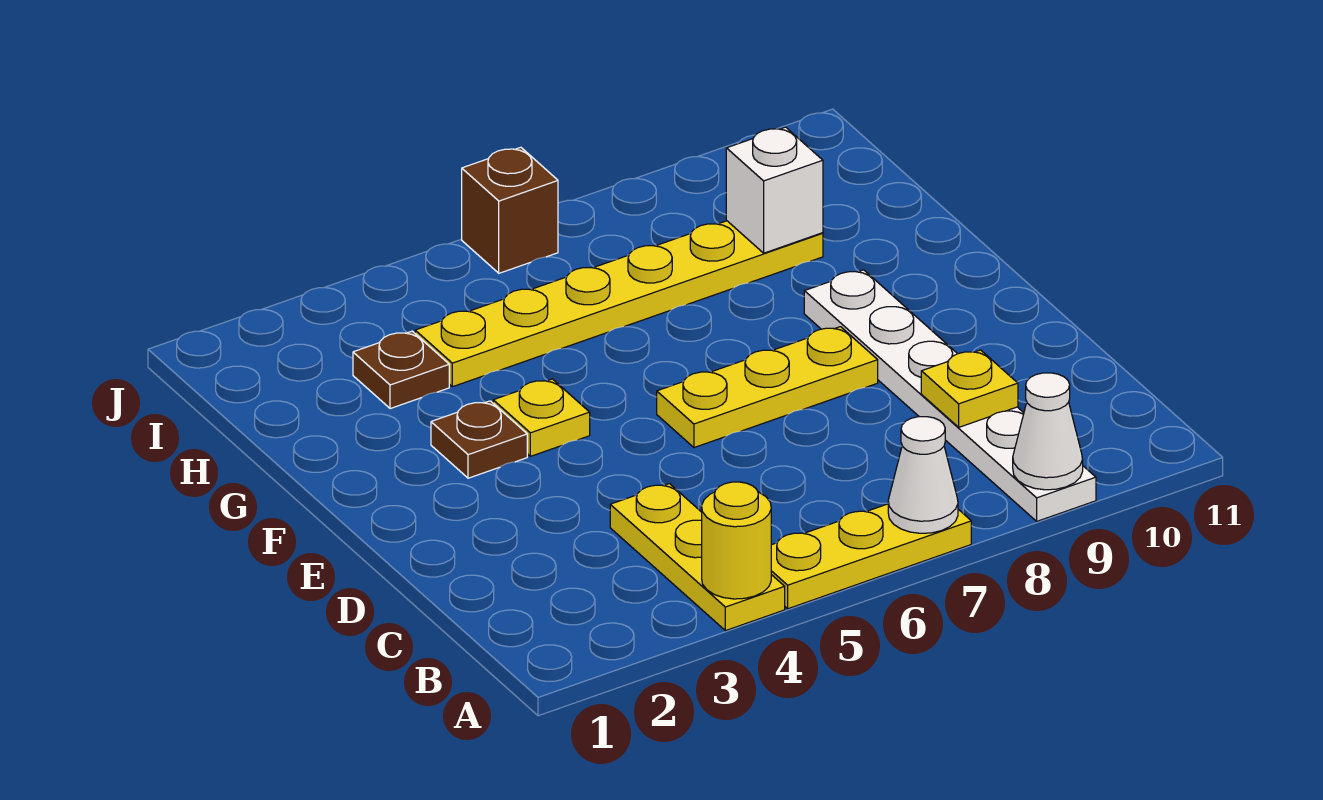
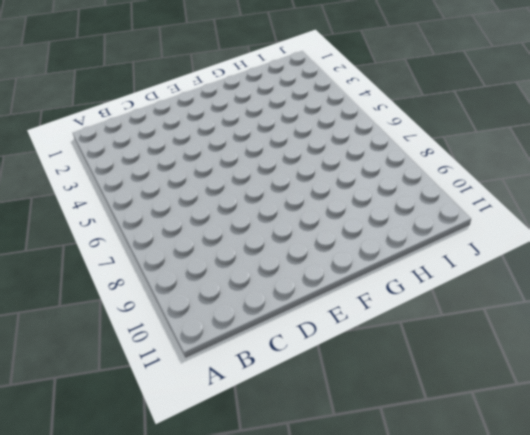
none -> yellow 1x3 plate [610,484,785,631]
none -> yellow 1x3 plate [771,504,971,609]
none -> white 1x6 plate [804,270,1096,521]

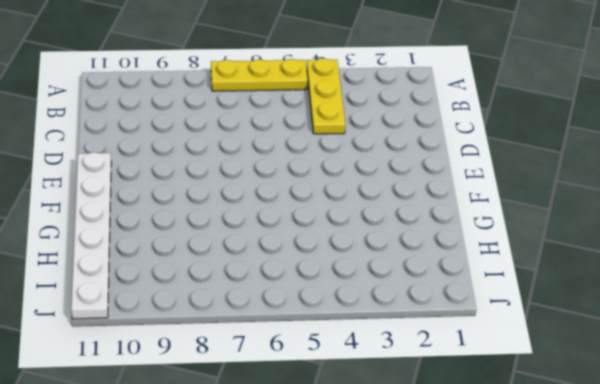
white 1x6 plate [71,152,111,319] -> white 1x6 plate moved to [804,270,1096,521]
none -> yellow 1x3 plate [657,327,878,448]
none -> brown 1x1 plate [431,401,527,478]
none -> yellow 1x1 plate [493,379,590,456]

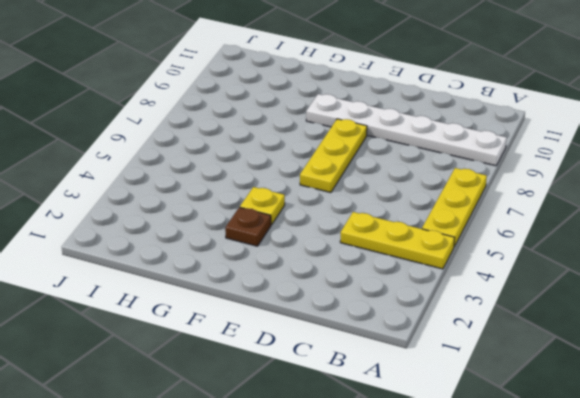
none -> brown 1x1 plate [353,331,449,409]
none -> yellow 1x6 plate [415,221,823,387]
none -> brown 1x1 brick [462,147,558,273]

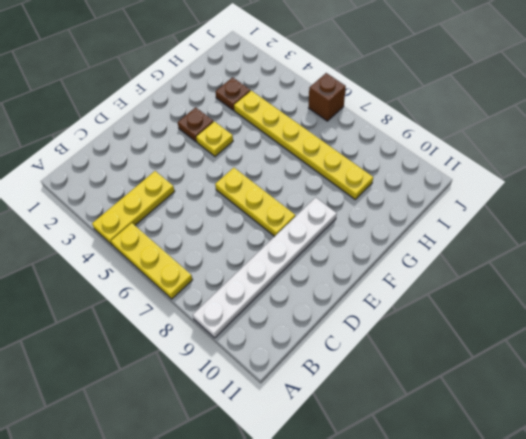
none -> yellow 1x1 round brick [702,482,771,599]
none -> white 1x1 cone [888,417,958,533]
none -> white 1x1 cone [1013,373,1083,490]

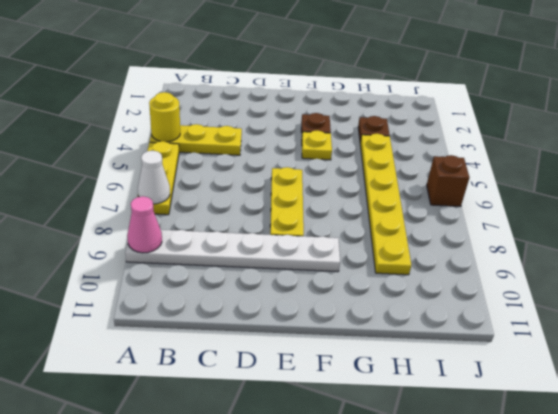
pink 1x1 cone [127,196,162,253] -> white 1x1 cone [1013,373,1083,490]
none -> yellow 1x1 plate [921,350,1018,427]
none -> white 1x1 brick [726,127,823,253]

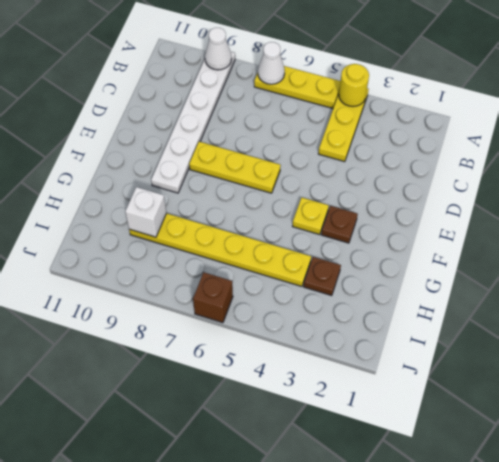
none -> yellow 1x1 plate [921,350,1018,427]

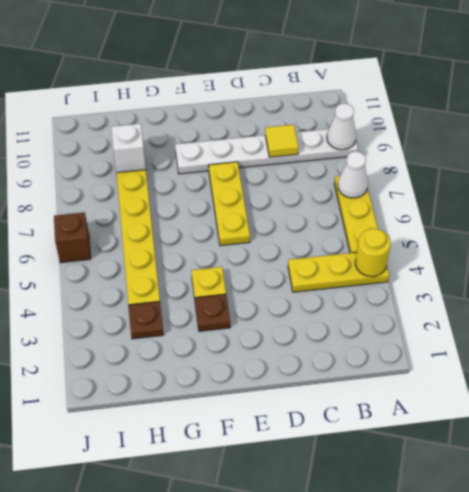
yellow 1x1 tile [265,125,299,157] -> yellow 1x1 plate [921,350,1018,427]

